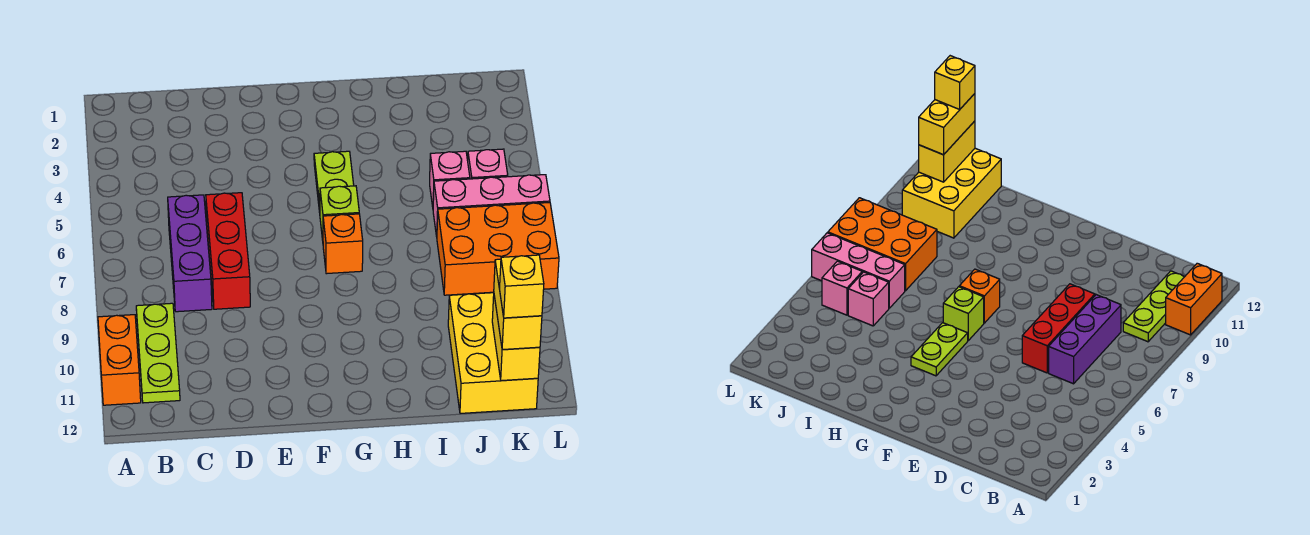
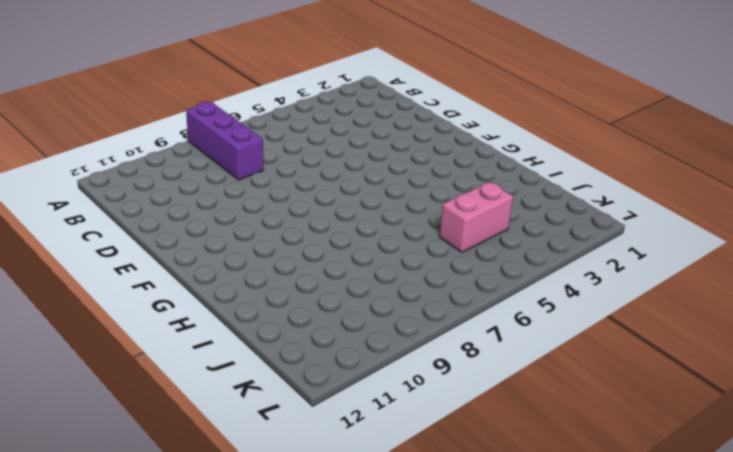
purple 1x3 brick [186,101,263,180] -> purple 1x3 brick turned to [168,195,212,312]
pink 1x2 brick [439,182,513,252] -> pink 1x1 brick [430,151,470,207]
none -> orange 1x2 brick [98,315,141,405]
none -> lime 1x3 plate [136,303,180,403]
none -> red 1x3 brick [206,193,250,309]

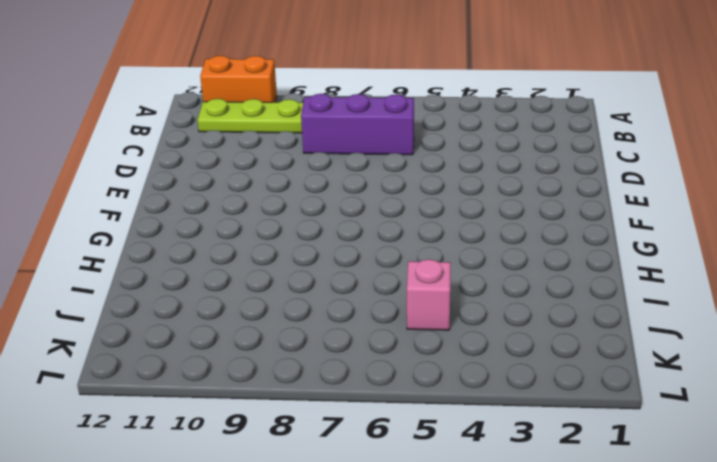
none -> red 1x3 brick [206,193,250,309]
none -> lime 1x2 plate [314,151,354,213]
none -> lime 1x1 brick [320,186,359,240]

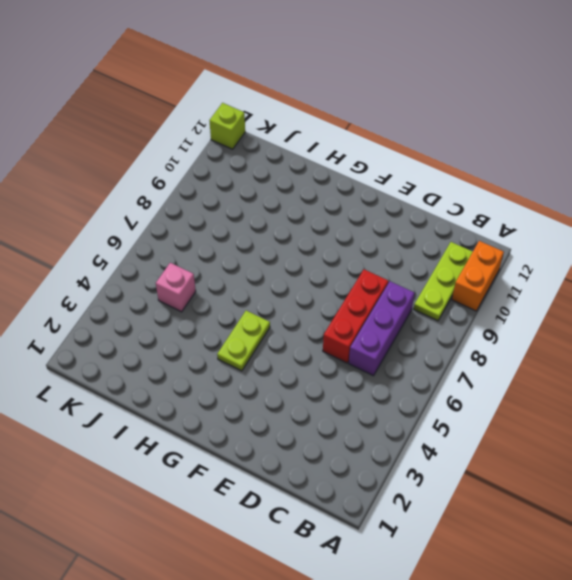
lime 1x1 brick [209,103,245,149] -> lime 1x1 brick moved to [320,186,359,240]
none -> orange 1x1 brick [323,214,363,274]
none -> pink 1x3 brick [433,175,550,236]
none -> orange 2x3 brick [437,202,559,295]

